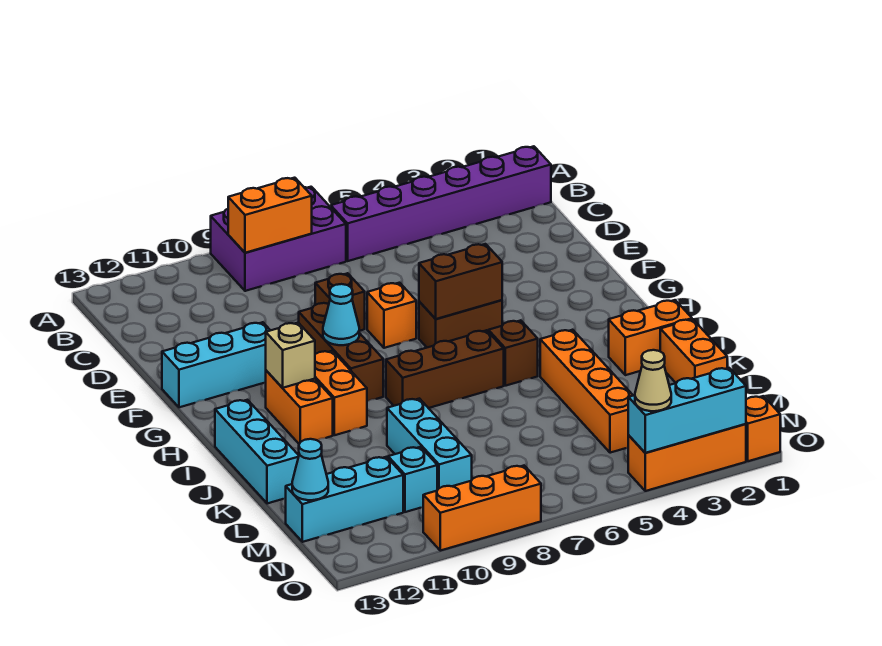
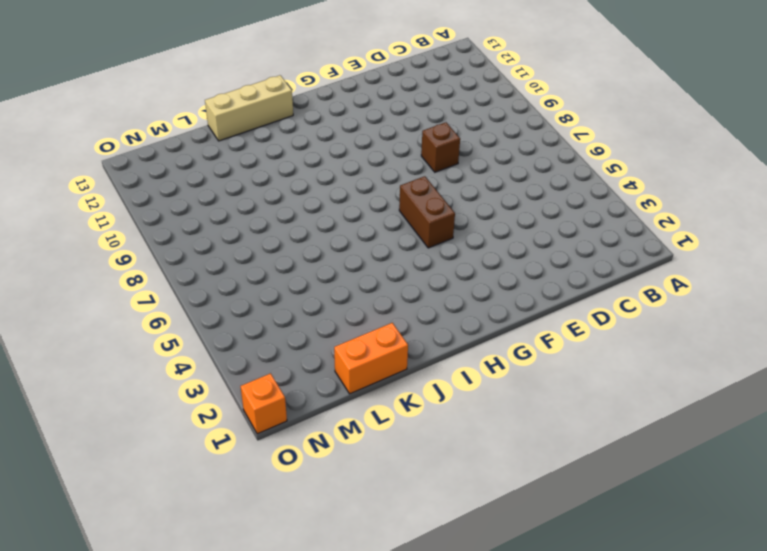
tan 1x3 brick [205,75,293,141] -> cyan 1x3 brick [215,400,299,504]
none -> purple 2x3 brick [211,187,346,291]
none -> purple 1x6 brick [331,146,551,261]
none -> orange 1x1 brick [367,283,416,348]

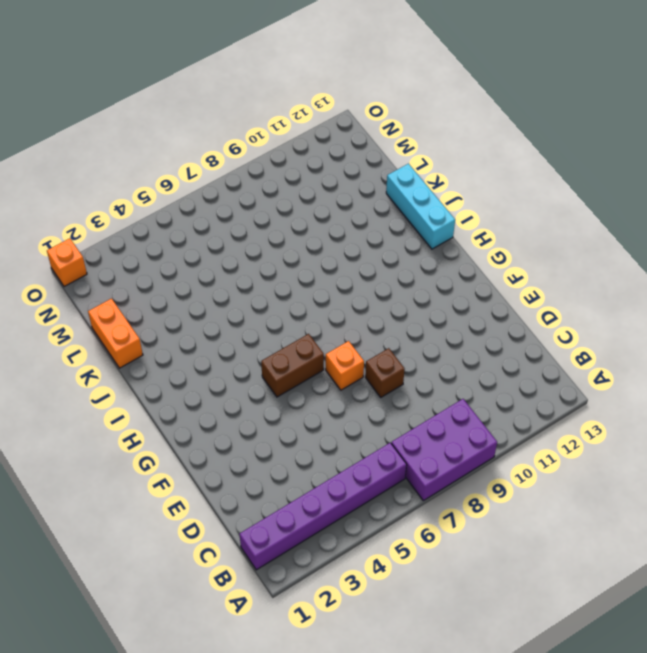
none -> brown 1x3 brick [299,303,383,401]
none -> cyan 1x3 brick [162,322,270,407]
none -> orange 1x2 brick [315,351,367,435]

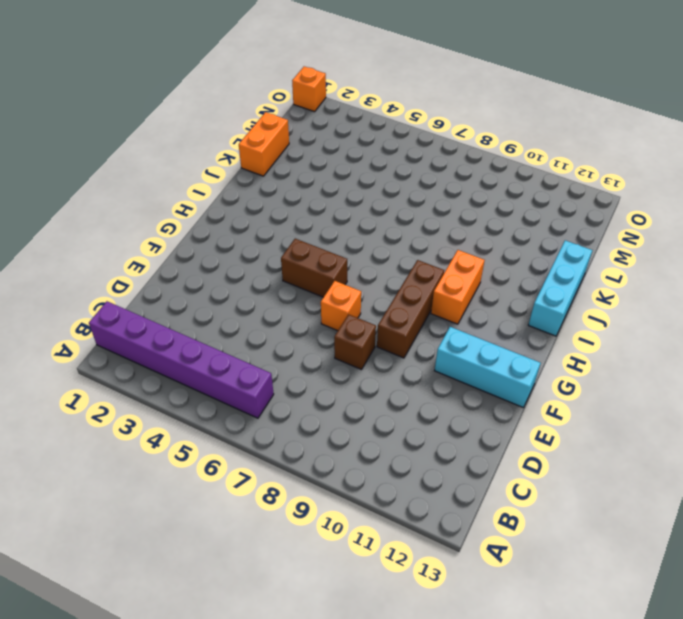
none -> purple 2x3 brick [211,187,346,291]
none -> orange 1x2 brick [266,371,333,444]
none -> brown 1x1 brick [488,320,538,386]

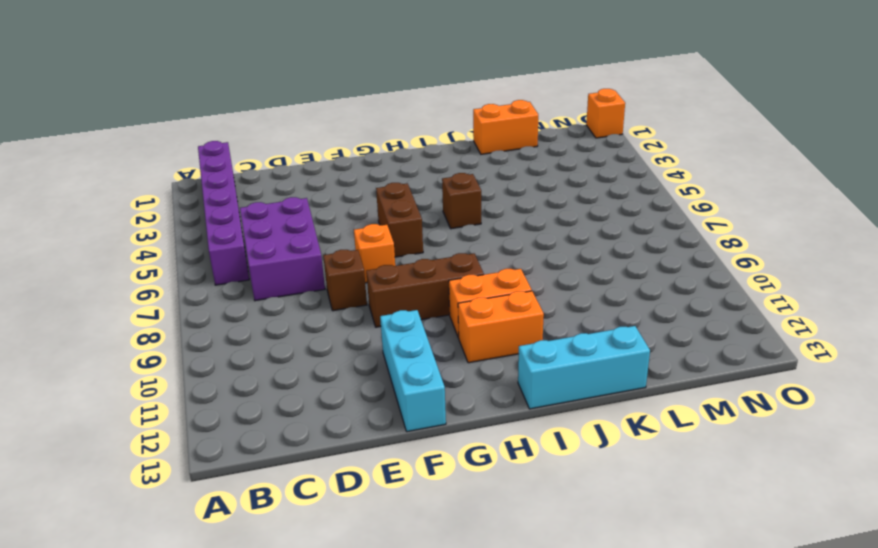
purple 2x3 brick [240,197,325,301] -> purple 2x3 brick moved to [211,187,346,291]
none -> brown 1x3 brick [386,330,504,408]
none -> orange 1x2 brick [609,300,692,375]
none -> orange 1x4 brick [540,330,633,453]

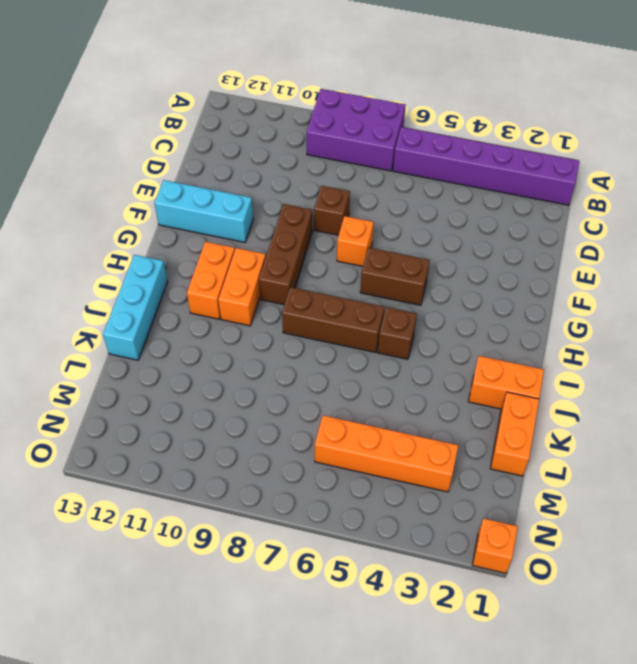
orange 1x4 brick [315,415,458,492] -> orange 1x4 brick turned to [540,330,633,453]
none -> cyan 1x3 brick [387,399,472,490]
none -> cyan 1x1 brick [388,447,437,512]
none -> cyan 1x3 brick [286,457,403,542]

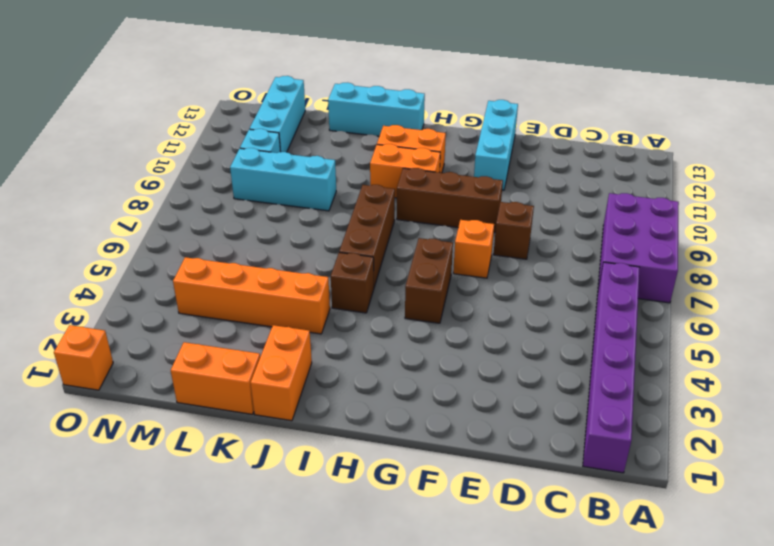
none -> orange 1x3 brick [628,424,746,491]
none -> orange 1x3 brick [423,466,541,551]
none -> orange 1x2 brick [228,178,312,253]

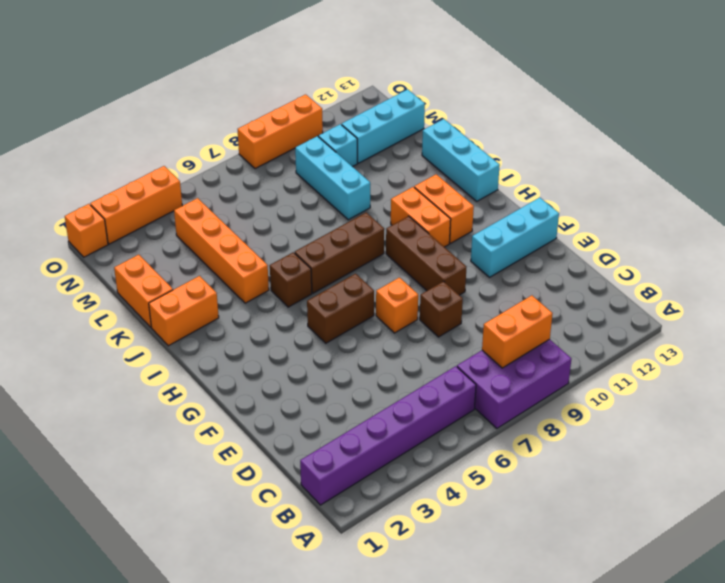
none -> brown 1x2 brick [419,244,502,319]
none -> cyan 1x1 cone [323,284,359,345]
none -> tan 1x1 brick [266,323,315,388]

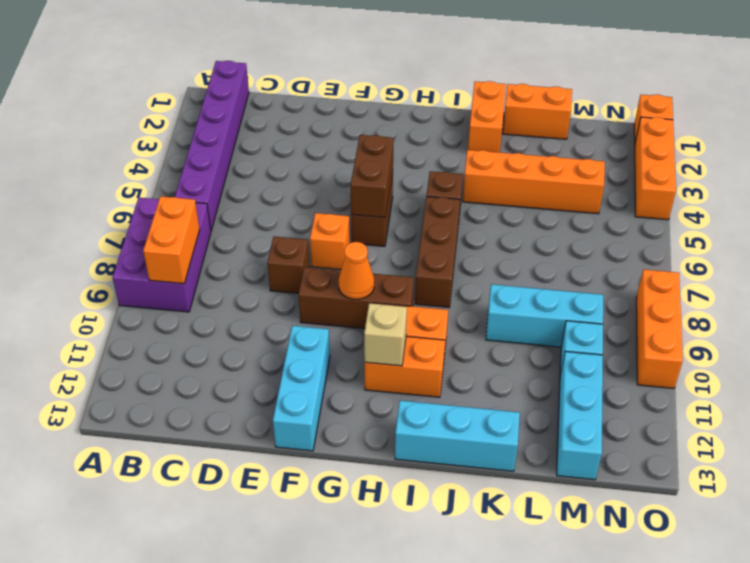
orange 1x1 cone [339,242,374,299] -> cyan 1x1 cone [323,284,359,345]
none -> cyan 1x1 cone [292,439,328,500]
none -> cyan 1x3 brick [628,368,746,453]
none -> tan 1x1 cone [635,350,671,411]

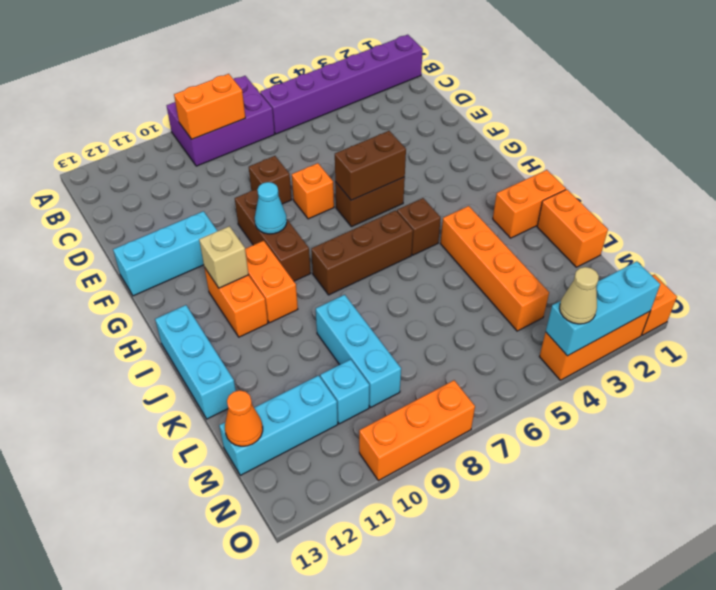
orange 1x1 cone [225,390,263,446] -> cyan 1x1 cone [292,439,328,500]

